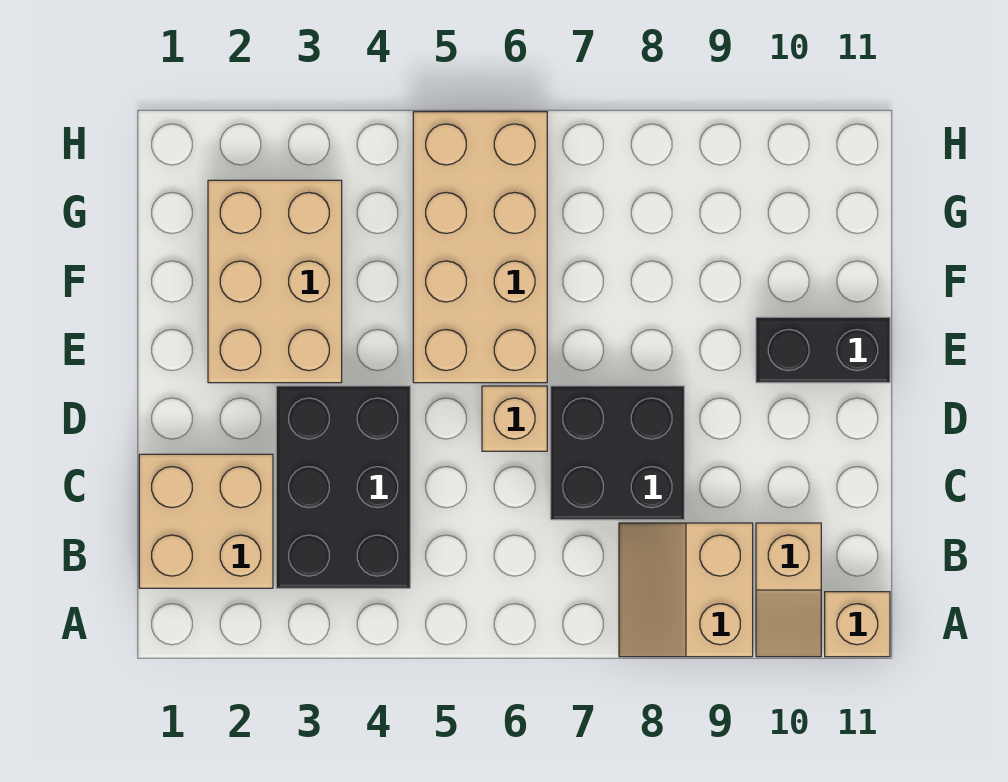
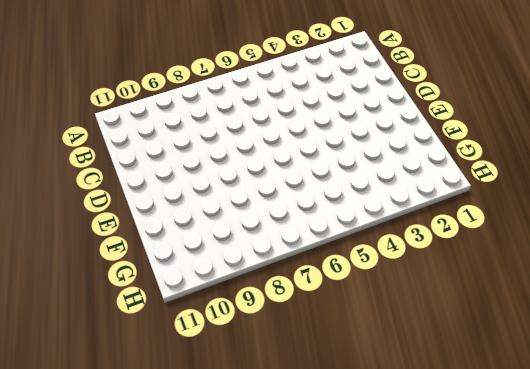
none -> tan 2x2 slope [619,523,753,657]
none -> tan 1x2 slope [756,523,821,657]

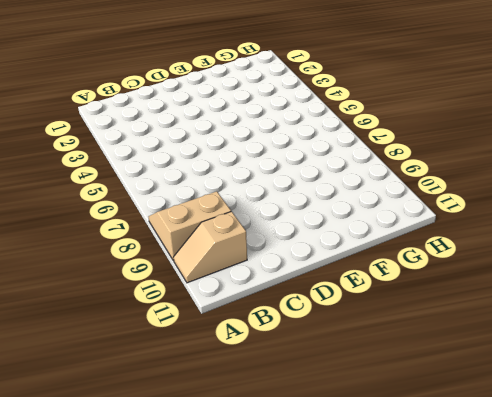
none -> tan 1x1 brick [825,592,890,657]
none -> tan 2x2 brick [139,454,273,588]

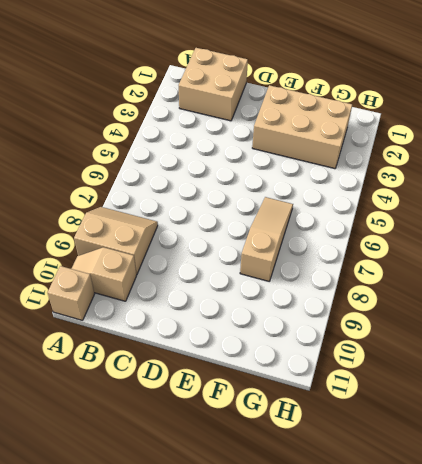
tan 1x3 slope [240,197,293,281] -> tan 2x4 brick [413,112,547,383]
none -> black 2x3 brick [276,386,410,588]
none -> black 2x2 brick [551,386,684,520]

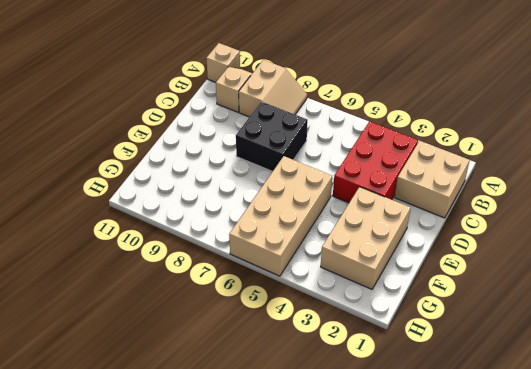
red 2x3 brick [333,121,418,203] -> black 2x3 brick [276,386,410,588]
none -> tan 1x1 brick [482,386,547,451]
none -> black 1x2 brick [756,317,890,383]

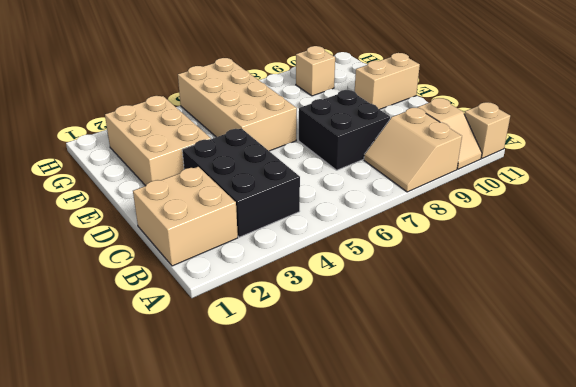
tan 1x2 brick [355,53,420,110] -> black 1x2 brick [756,317,890,383]
tan 1x1 brick [296,46,335,96] -> tan 1x1 brick moved to [482,386,547,451]

